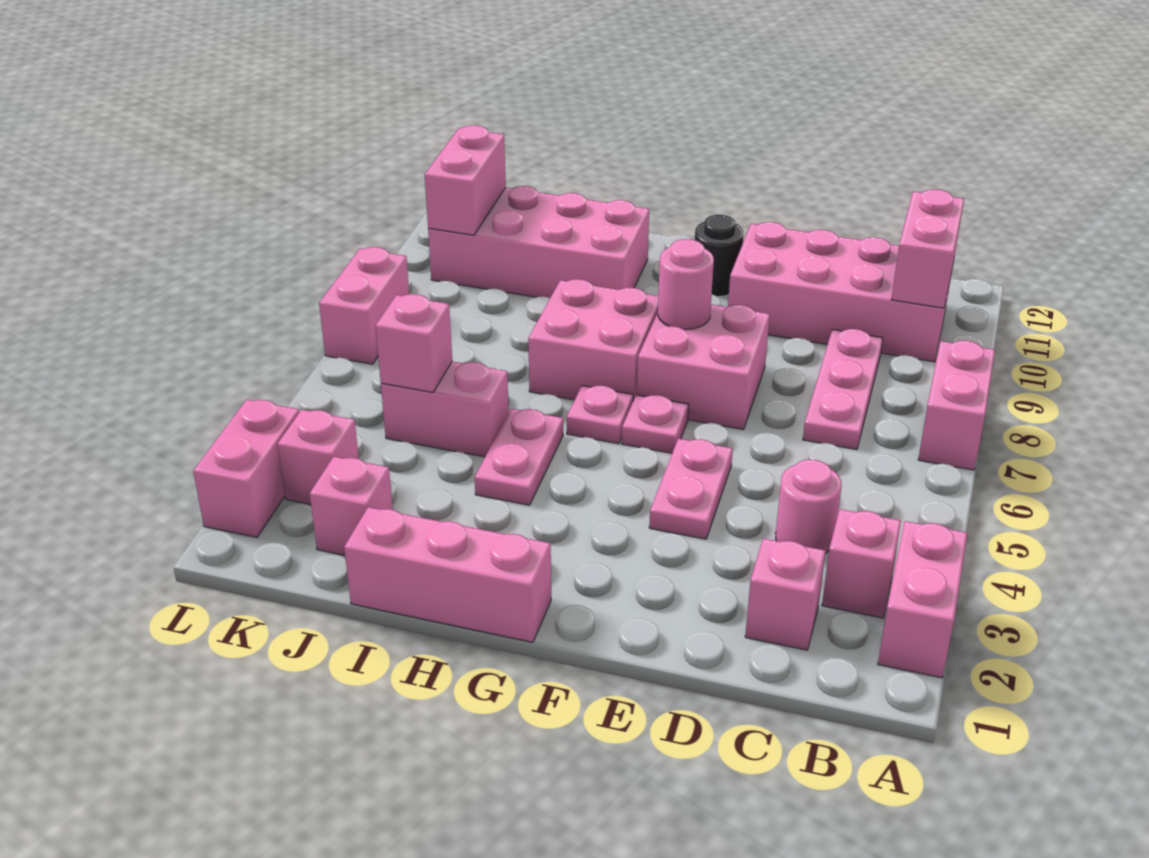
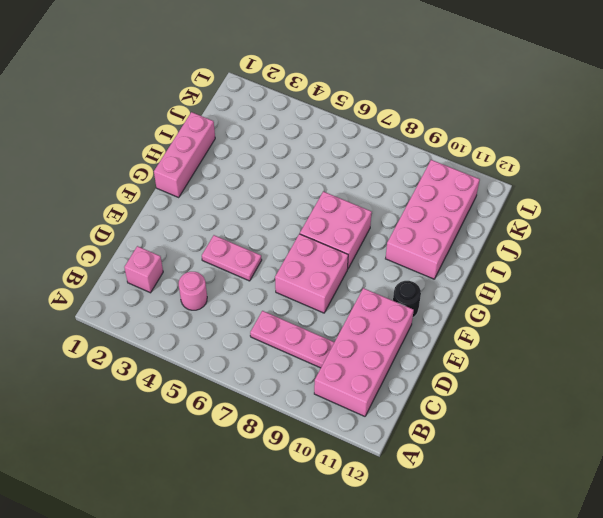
none -> pink 1x2 brick [878,521,967,678]
none -> pink 1x2 brick [918,341,995,470]
none -> pink 1x1 brick [822,509,901,618]

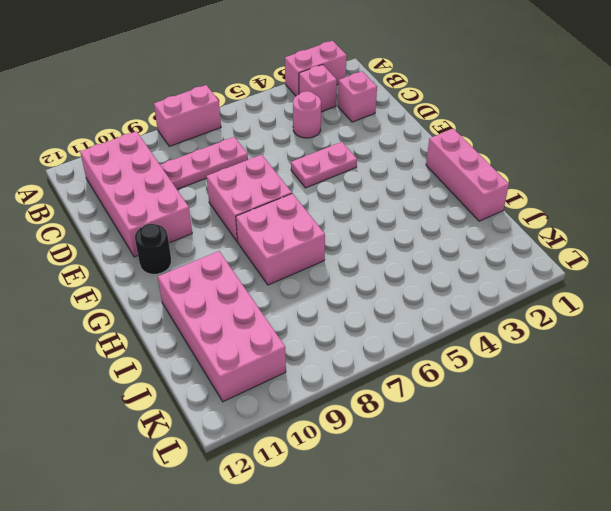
none -> pink 1x1 plate [622,395,689,453]
none -> pink 1x1 plate [567,386,633,444]
none -> pink 1x2 plate [475,409,563,505]

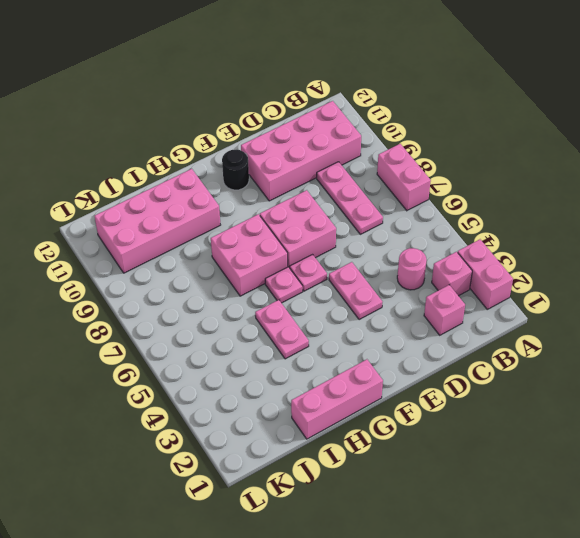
none -> pink 1x2 brick [381,362,509,457]
none -> pink 1x1 brick [310,457,393,555]
none -> pink 1x1 brick [278,410,359,504]

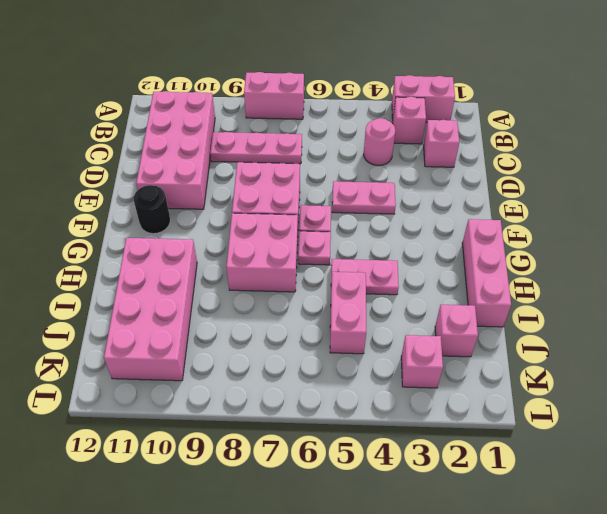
none -> pink 1x2 brick [193,400,299,537]
none -> pink 1x2 brick [319,247,409,364]
none -> pink 1x2 brick [891,189,964,308]

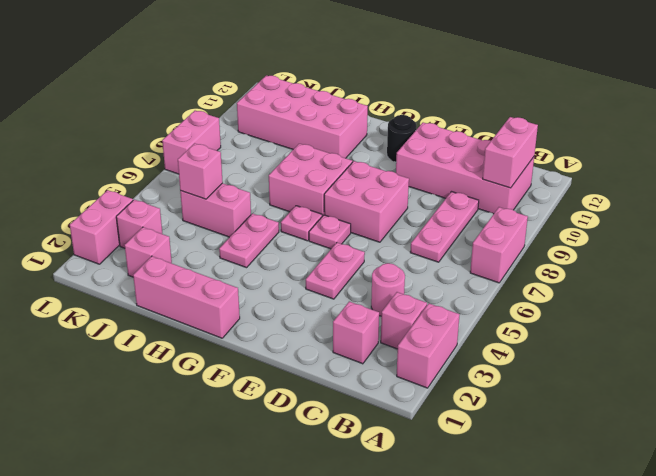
none -> pink 1x1 round brick [658,239,714,330]
none -> pink 1x2 brick [425,125,506,235]

